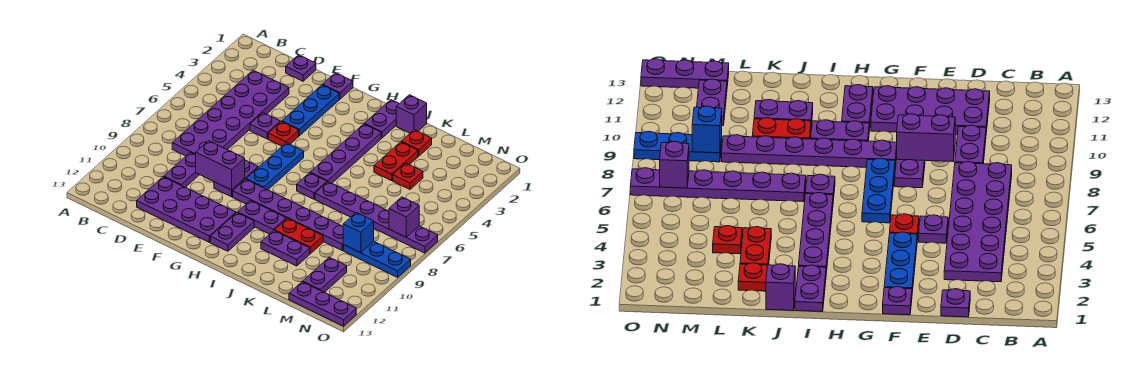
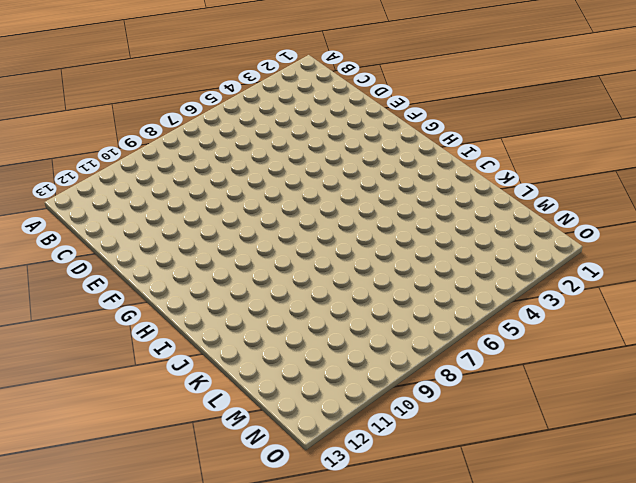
none -> purple 2x6 plate [172,70,289,156]
none -> purple 1x1 plate [286,55,316,81]
none -> purple 1x2 plate [164,152,199,187]

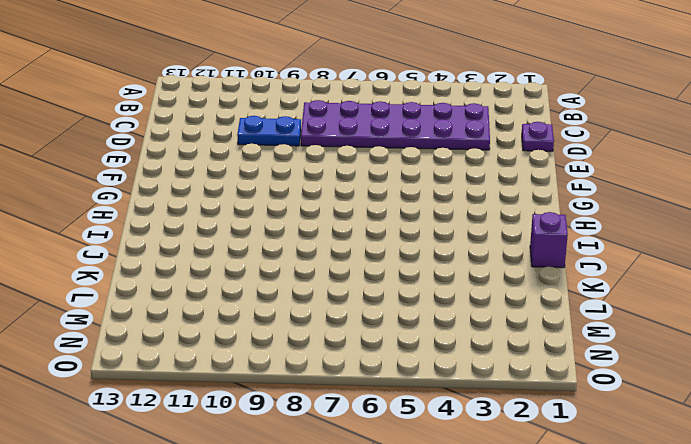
blue 1x2 plate [237,116,301,146] -> purple 1x2 plate [164,152,199,187]
none -> purple 2x4 plate [137,177,236,242]
none -> purple 1x1 plate [250,113,280,139]
none -> purple 1x1 plate [323,73,353,99]

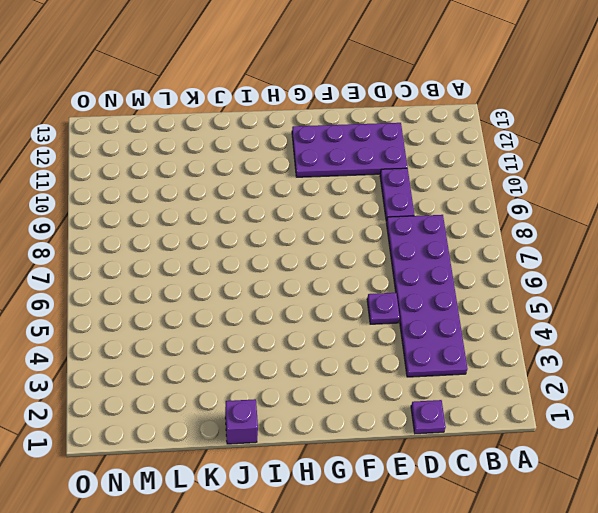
none -> purple 1x1 plate [323,73,353,99]
none -> blue 1x3 plate [282,85,339,136]
none -> red 1x1 plate [268,122,299,146]

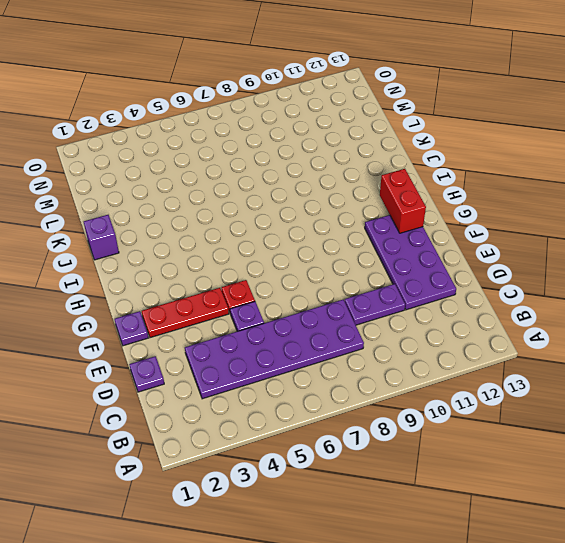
red 1x3 plate [142,288,229,338] -> blue 1x3 plate [282,85,339,136]
red 1x2 brick [380,169,426,233] -> none
none -> purple 1x2 plate [214,160,258,197]
none -> blue 1x3 plate [246,143,304,190]
none -> purple 1x6 plate [233,179,343,250]

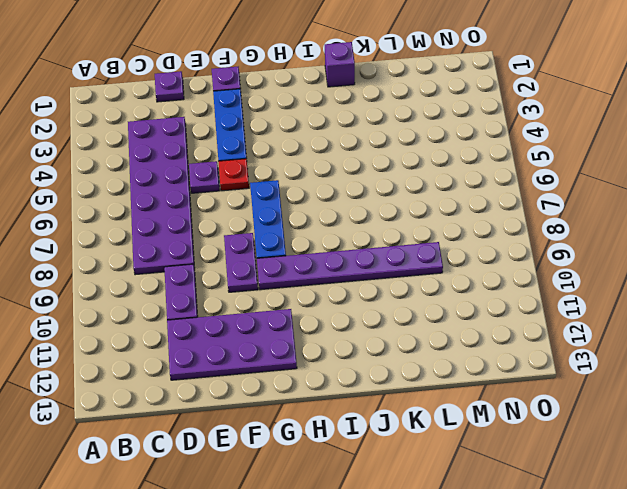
none -> purple 1x2 plate [237,201,286,234]
none -> purple 1x2 plate [210,213,254,251]
none -> purple 1x2 plate [364,100,399,138]

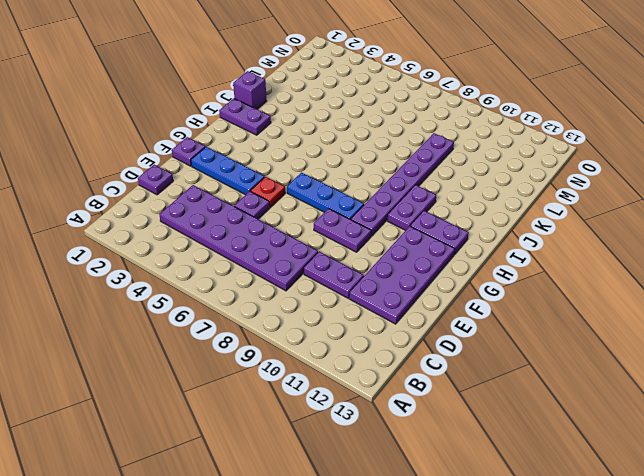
none -> purple 1x4 plate [310,124,381,184]
none -> purple 1x1 plate [297,173,327,199]
none -> purple 1x6 plate [315,182,438,253]

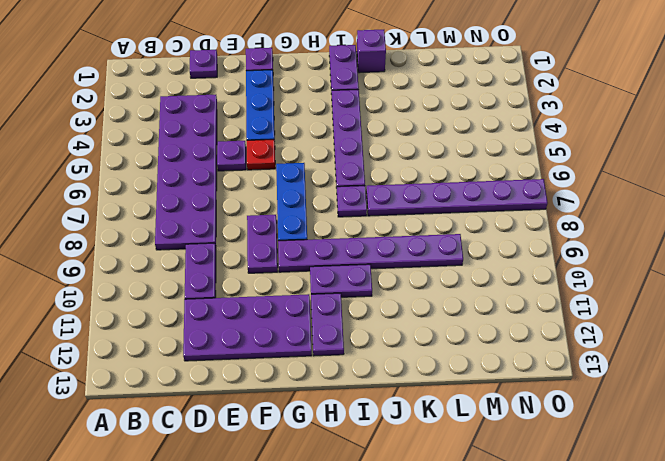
none -> red 1x2 plate [274,218,323,254]
none -> purple 1x2 plate [261,231,310,266]
none -> red 1x1 plate [401,130,432,156]

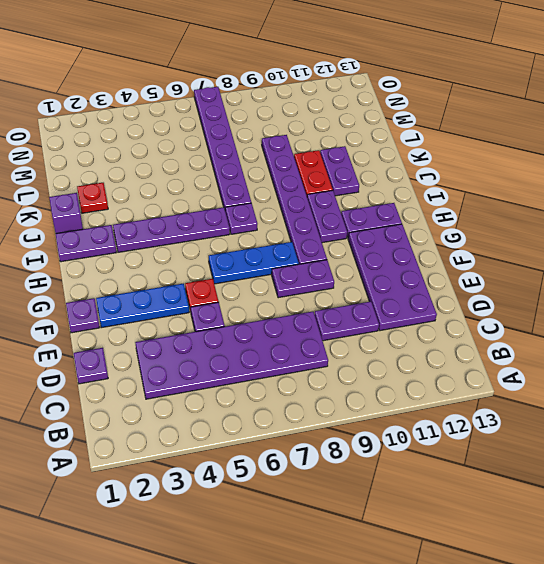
none -> red 1x2 plate [374,142,418,181]
none -> red 1x1 plate [393,163,423,189]
none -> blue 1x3 plate [343,241,411,277]

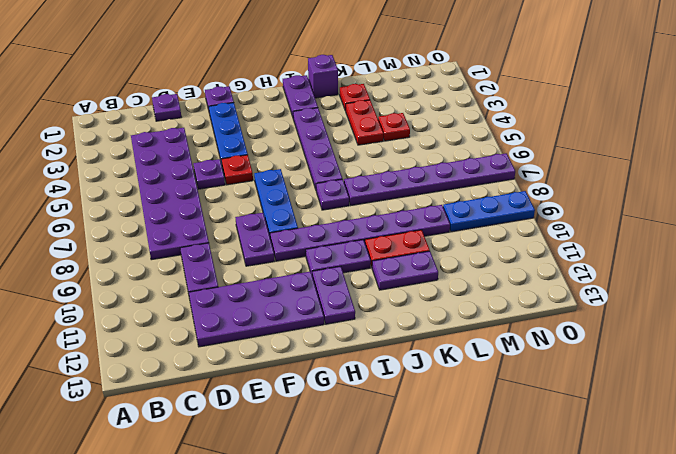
none -> purple 1x2 plate [303,257,347,292]
none -> purple 1x3 plate [289,282,356,326]
none -> purple 1x2 brick [196,141,245,190]

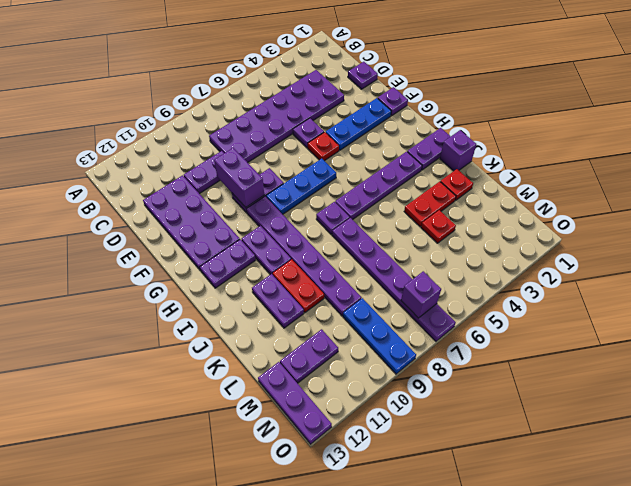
none -> blue 1x1 brick [343,212,374,253]

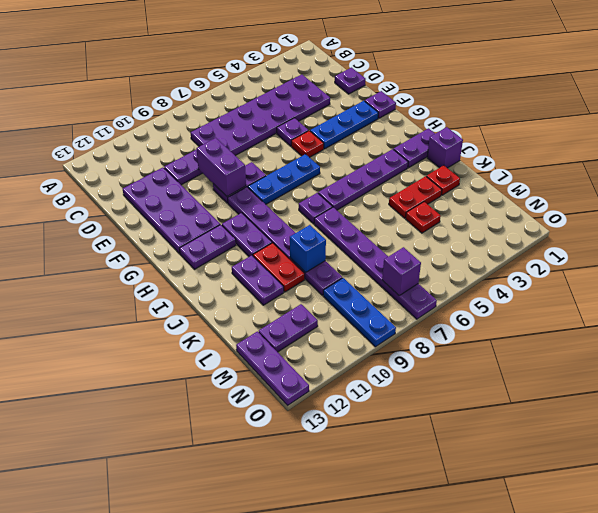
blue 1x1 brick [290,225,326,272] -> blue 1x1 brick moved to [343,212,374,253]

